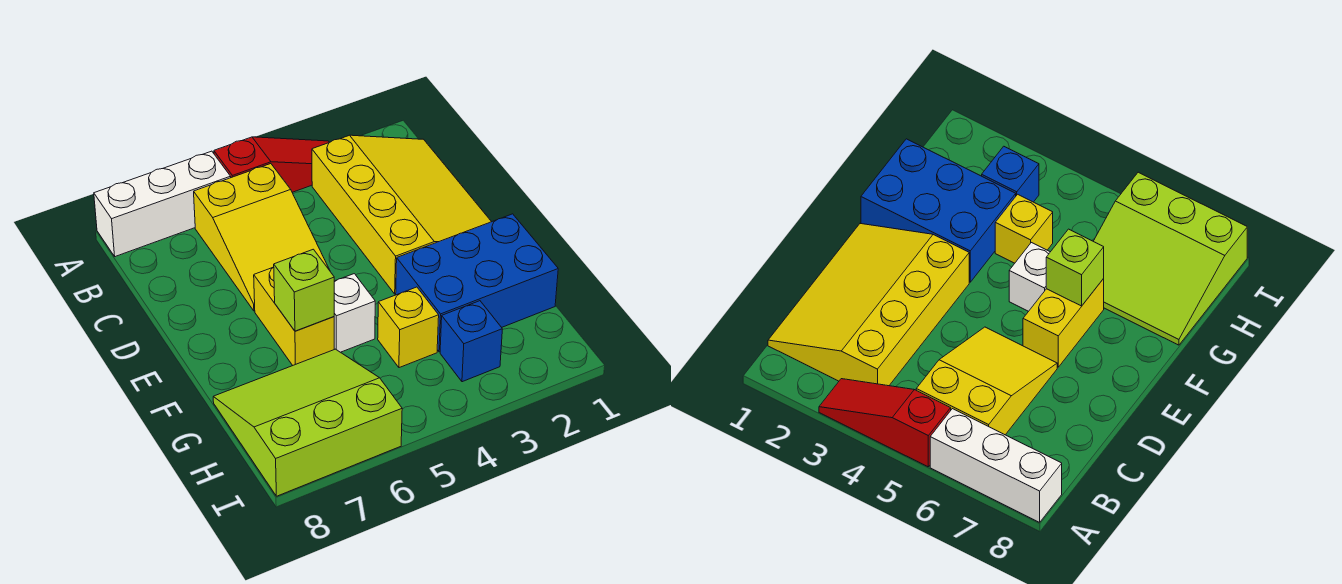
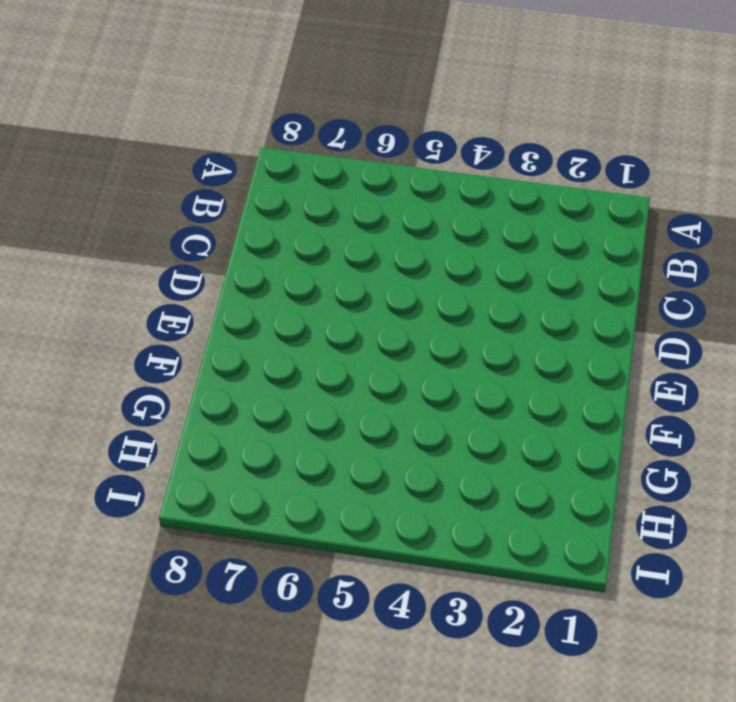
none -> red 1x3 slope [214,137,329,192]
none -> white 1x3 brick [94,151,231,257]

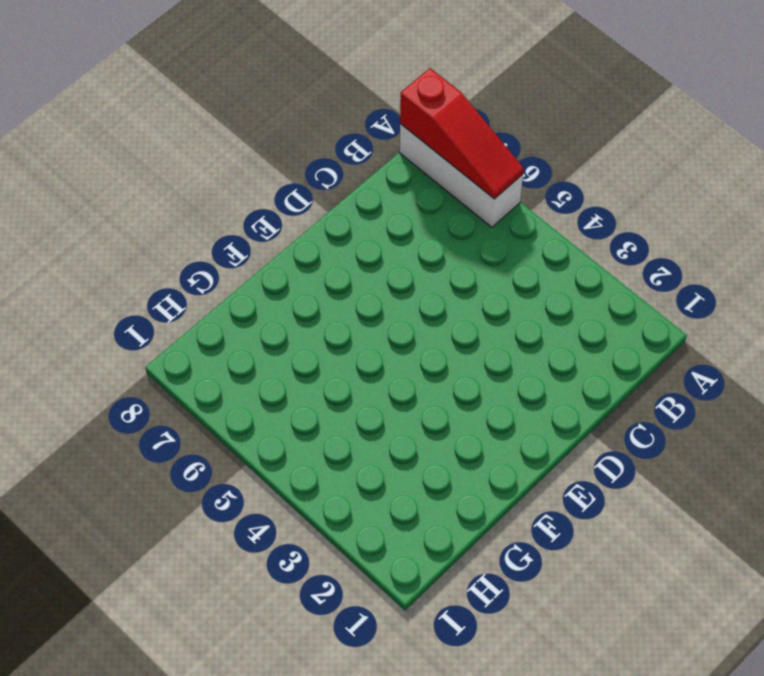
red 1x3 slope [400,68,524,199] -> red 1x3 slope moved to [214,137,329,192]
none -> yellow 3x4 slope [312,135,491,294]
none -> yellow 2x3 slope [194,164,330,311]

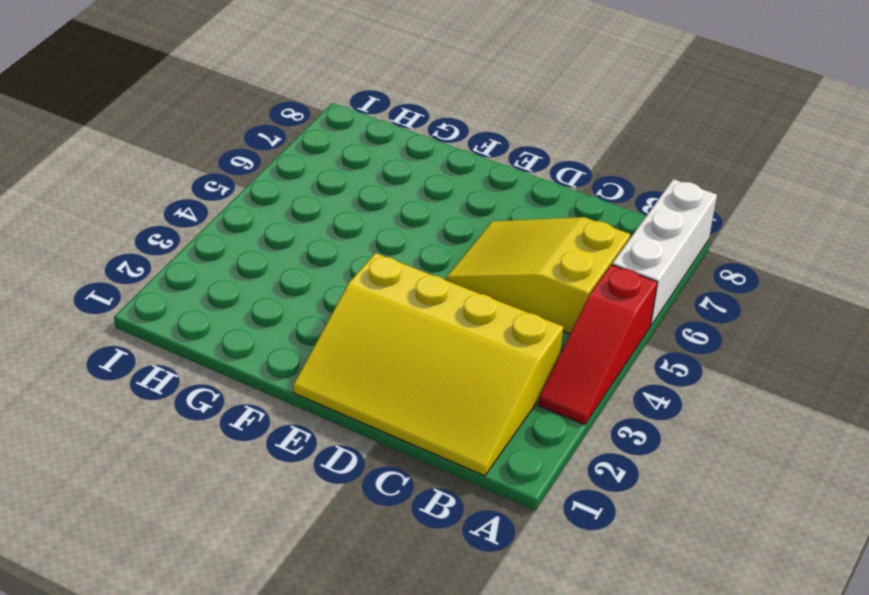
none -> yellow 1x2 brick [254,267,334,365]
none -> blue 2x3 brick [396,214,558,352]

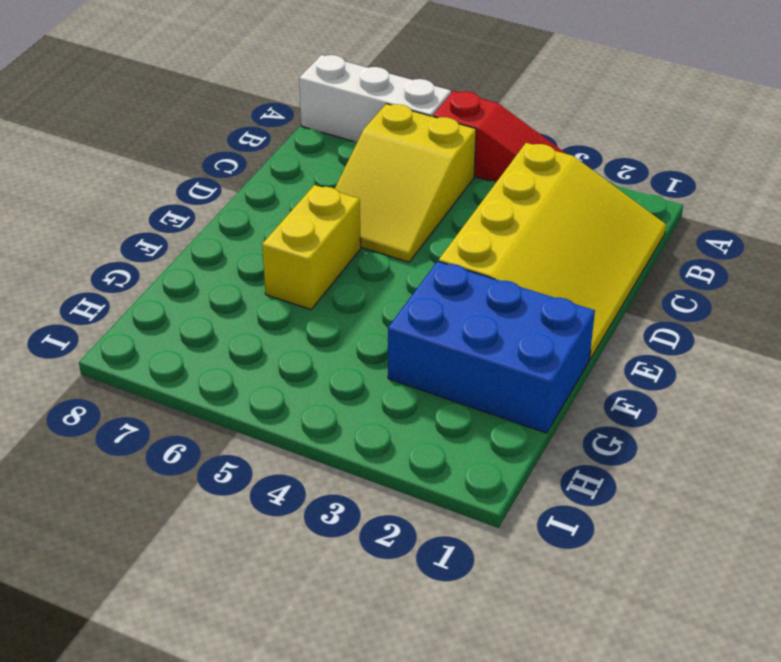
none -> white 1x1 brick [334,274,375,352]
none -> yellow 1x1 brick [378,287,439,368]

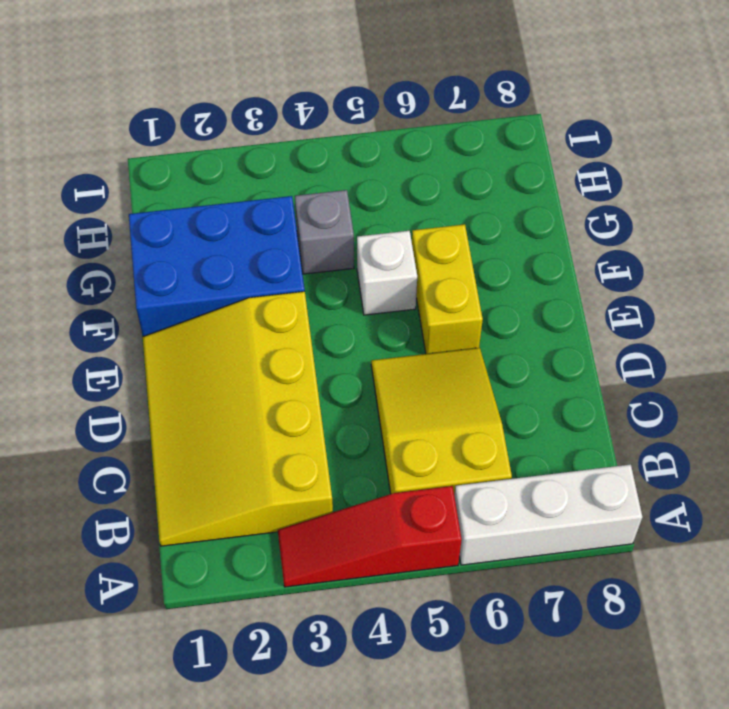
grey 1x1 brick [295,190,354,274] -> yellow 1x1 brick [378,287,439,368]
none -> lime 3x3 slope [213,349,402,496]
none -> blue 1x1 brick [440,301,502,382]

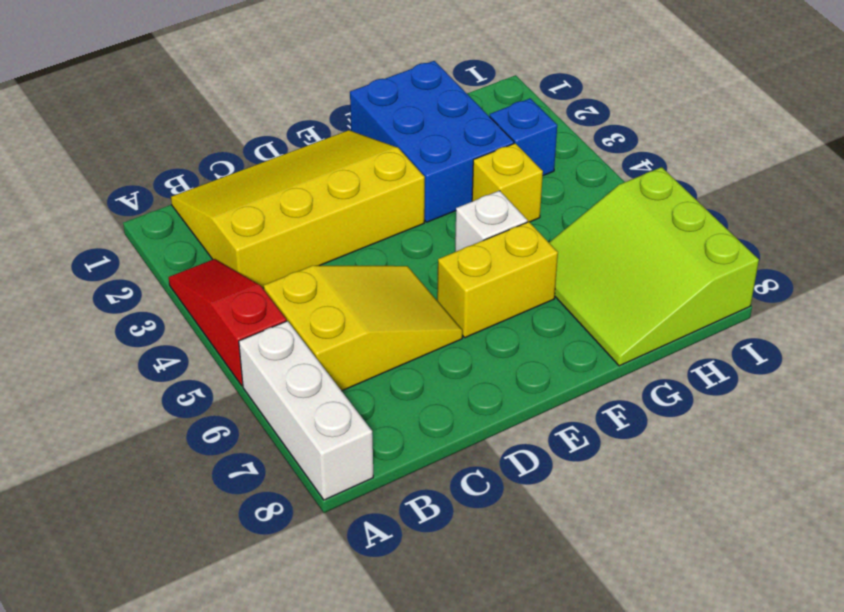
none -> lime 1x1 brick [274,249,334,331]

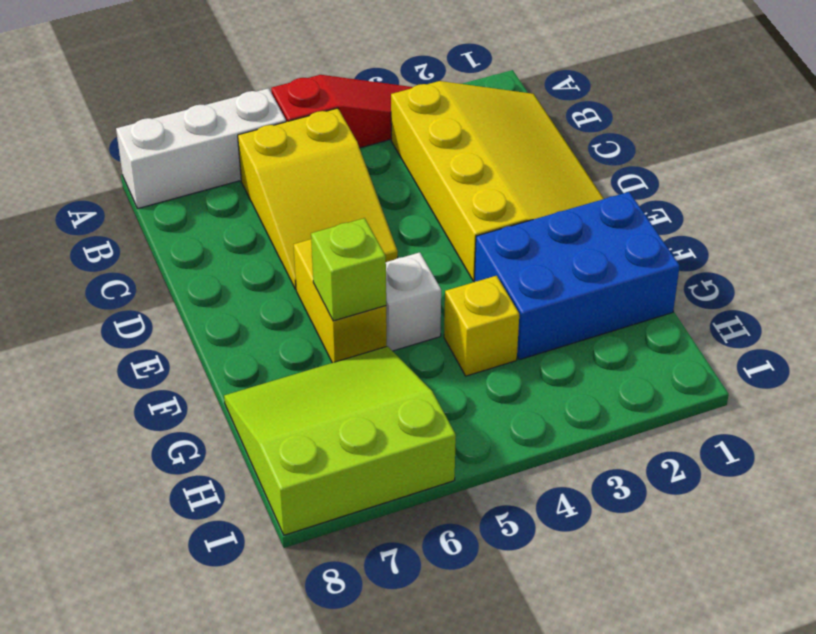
none -> blue 1x1 brick [440,301,502,382]

